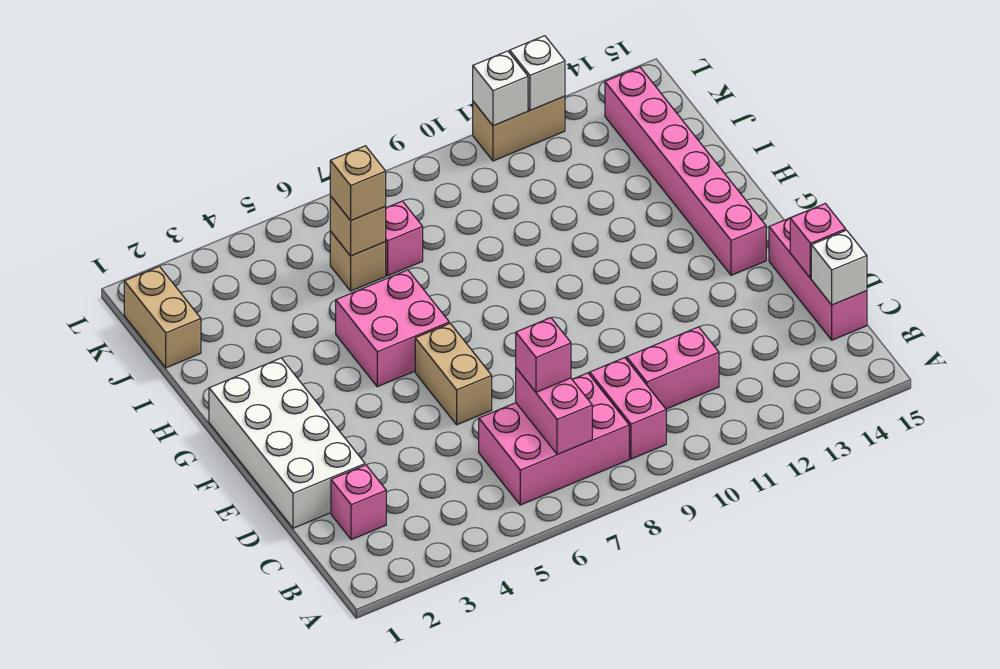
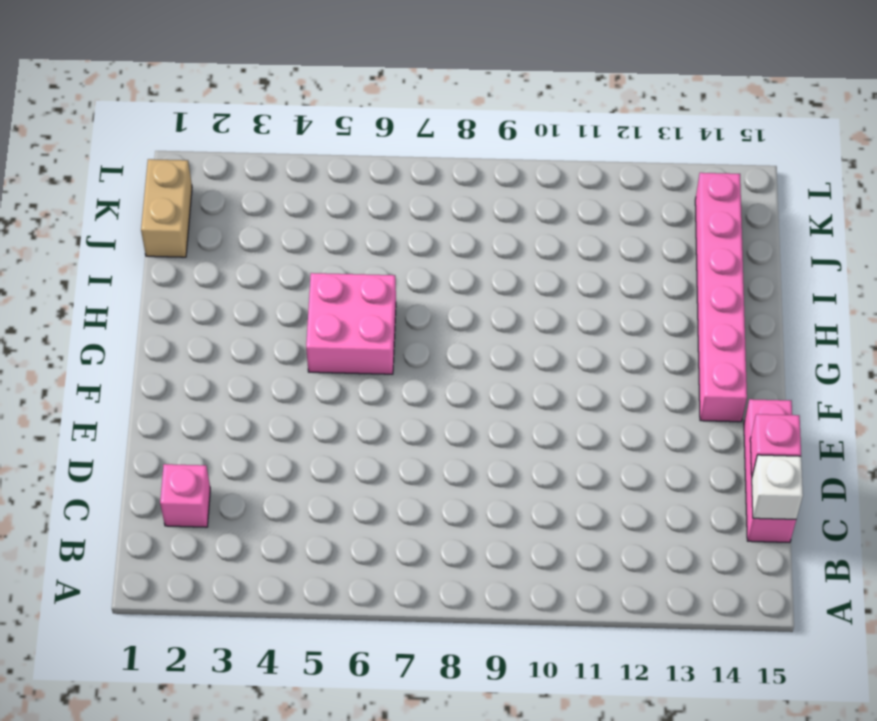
none -> pink 2x3 brick [479,373,629,505]
none -> pink 1x2 brick [590,358,666,459]
none -> pink 1x2 brick [627,327,719,409]

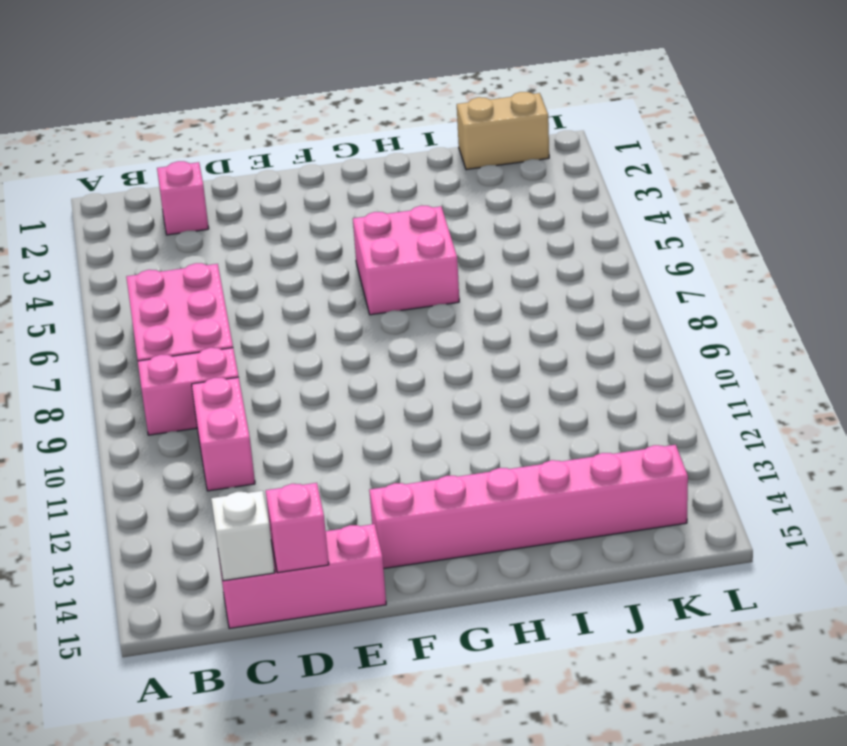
none -> white 2x4 brick [209,358,365,528]
none -> tan 1x2 brick [415,323,492,425]
none -> tan 1x1 brick [330,231,386,291]

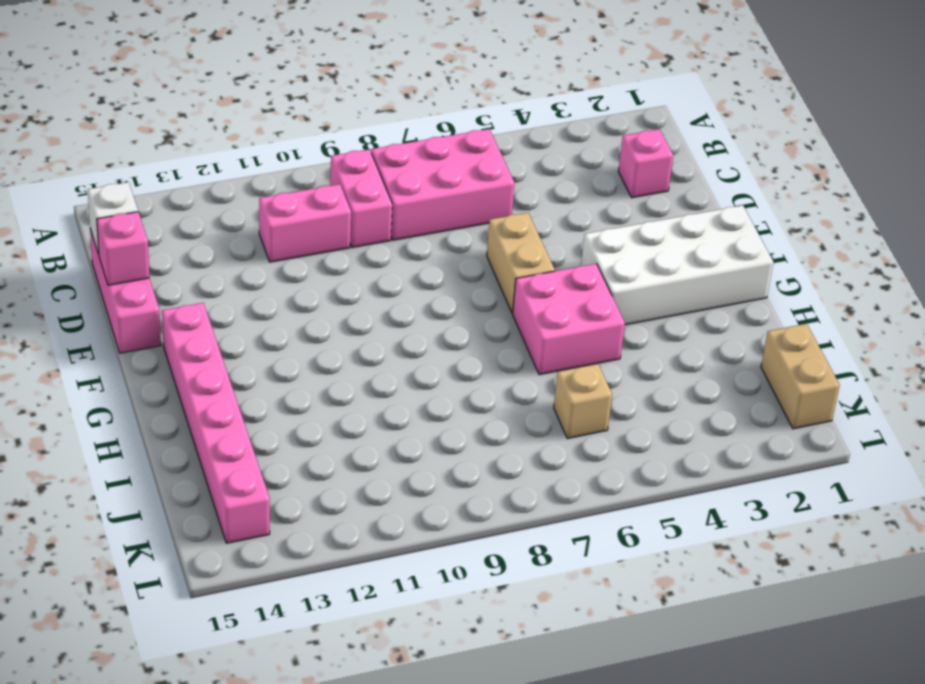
white 2x4 brick [581,205,773,325] -> white 2x4 brick turned to [209,358,365,528]
none -> pink 1x1 brick [386,201,423,276]
none -> tan 1x2 brick [473,96,565,161]
none -> pink 1x2 brick [516,368,592,455]

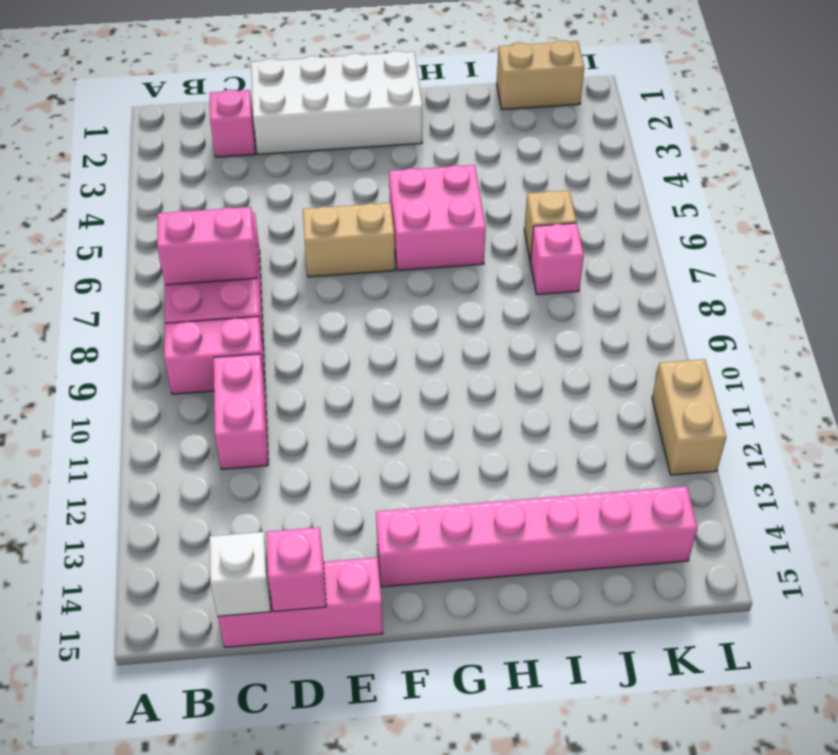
none -> tan 1x1 brick [330,196,386,256]
none -> white 1x1 brick [473,51,528,126]
none -> white 1x1 brick [510,36,565,110]

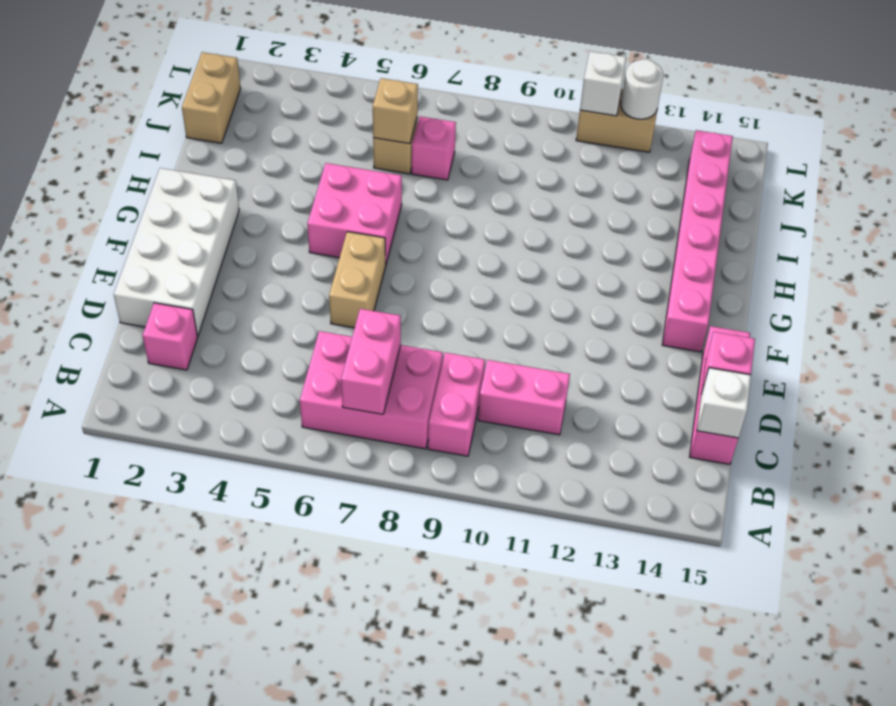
white 1x1 round brick [621,59,663,119] -> white 1x1 brick [510,36,565,110]
none -> pink 1x1 brick [516,318,571,392]
none -> tan 1x1 brick [330,146,386,221]

